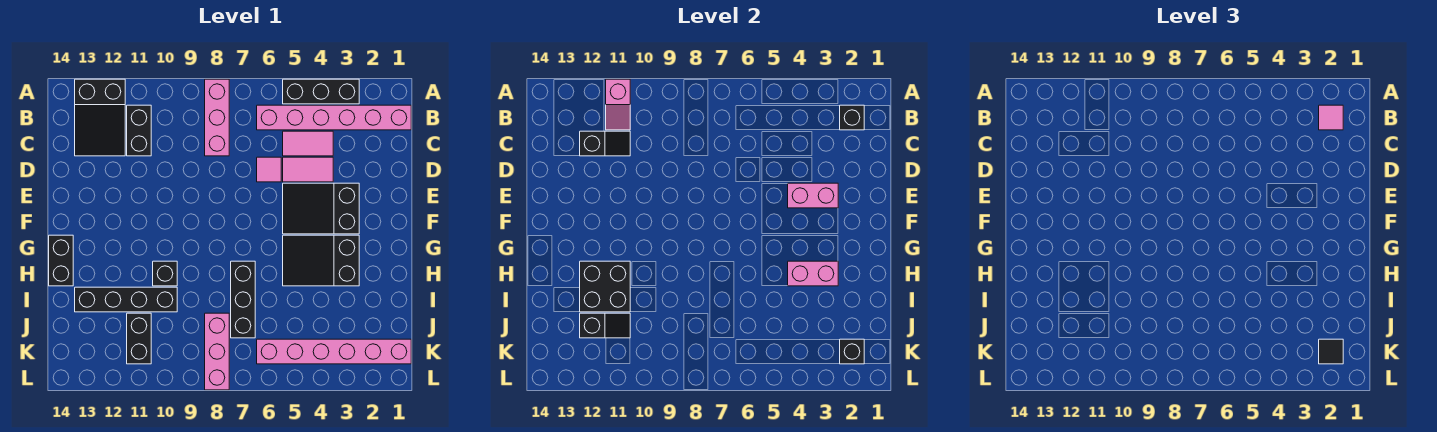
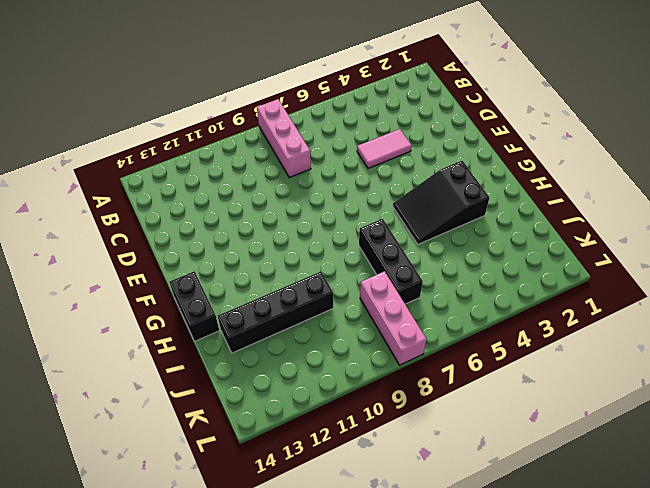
none -> black 1x3 brick [283,79,359,104]
none -> black 2x3 slope [75,79,125,156]
none -> pink 1x6 brick [257,105,411,130]

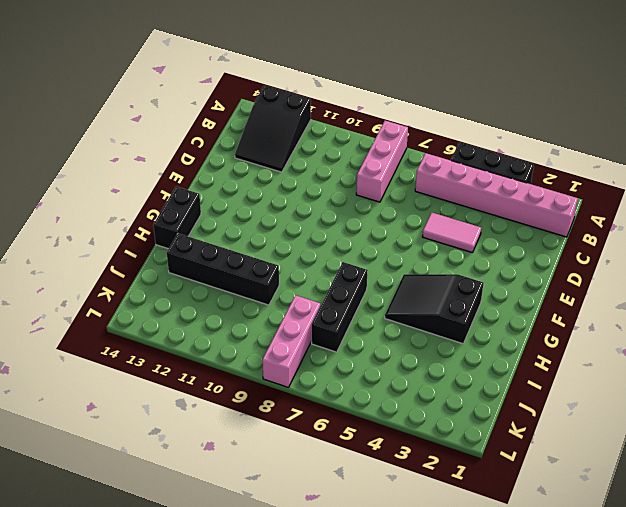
none -> black 1x2 brick [127,105,151,156]
none -> pink 1x2 tile [283,131,333,156]
none -> pink 1x1 tile [257,157,281,182]

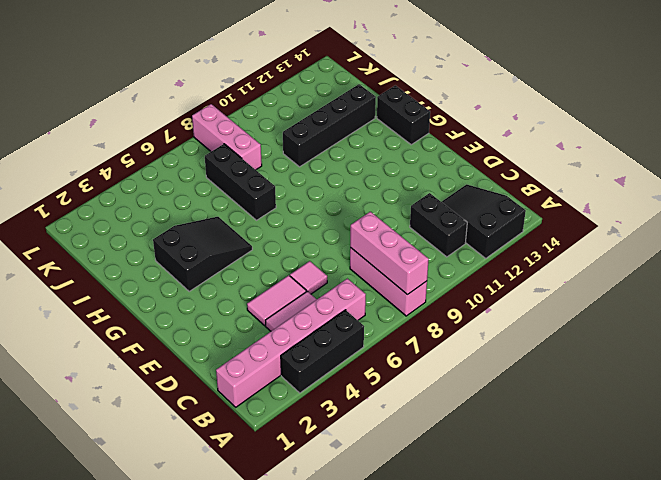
pink 1x3 brick [350,212,429,294] -> none
none -> black 2x3 slope [283,183,359,234]
none -> black 1x1 brick [153,261,177,286]
none -> black 1x2 brick [127,313,151,364]

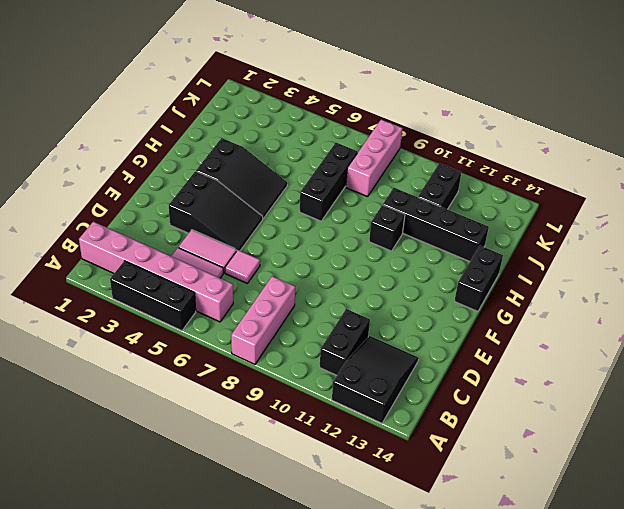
none -> pink 1x6 brick [257,339,411,364]
none -> pink 1x2 slope [606,79,630,130]
none -> black 1x1 brick [840,105,864,130]

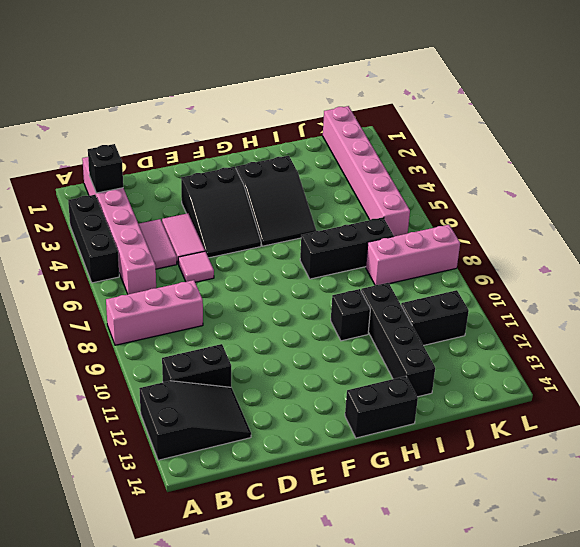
none -> pink 1x2 slope [606,79,630,130]
none -> black 1x2 slope [580,131,630,156]
none -> pink 1x2 brick [788,183,838,208]

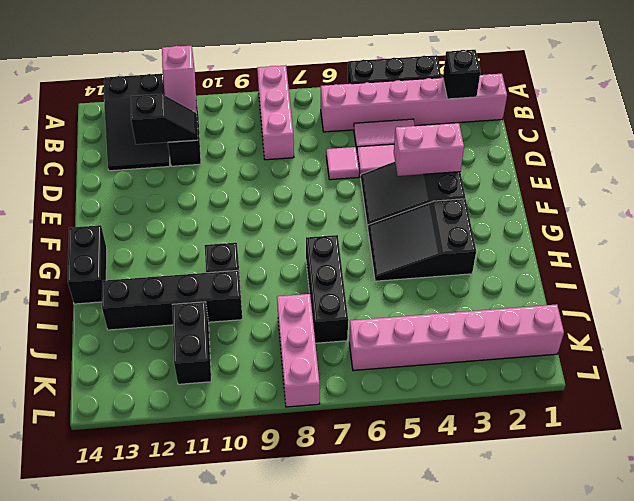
none -> pink 1x2 brick [788,261,838,286]
none -> black 2x2 brick [580,261,630,312]
none -> black 1x2 slope [580,313,630,338]

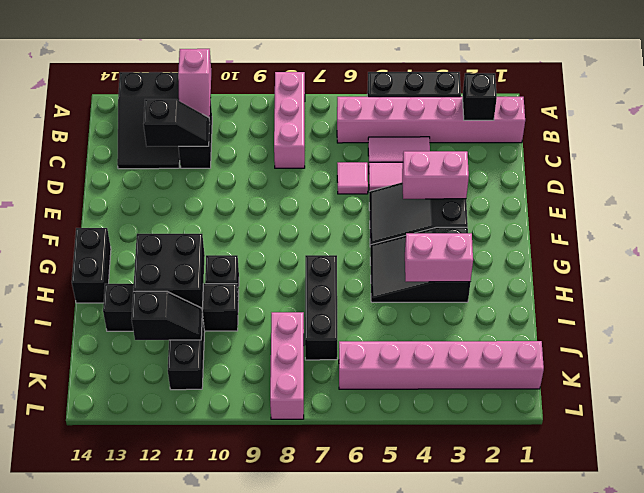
none -> black 1x1 brick [840,339,864,364]
none -> pink 1x1 tile [1319,105,1343,130]
none -> black 1x1 tile [1319,339,1343,364]

